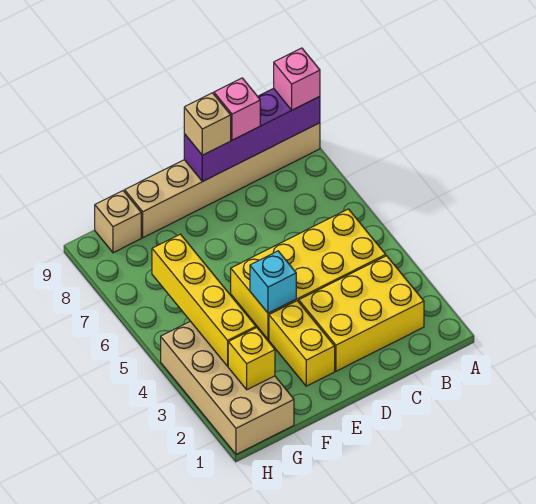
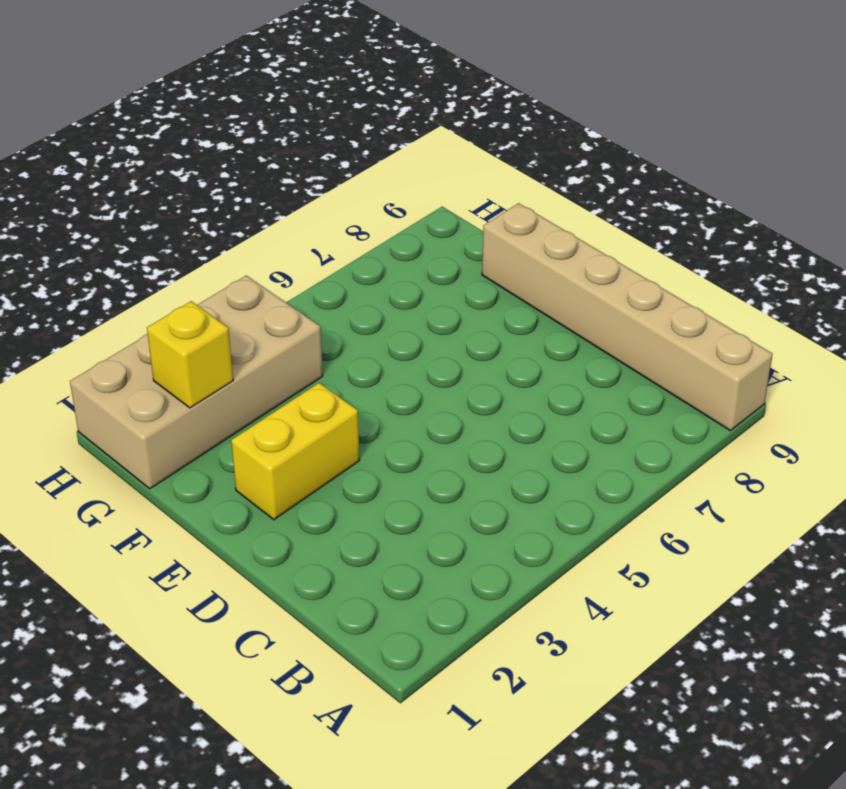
none -> yellow 2x3 brick [299,256,424,371]
none -> yellow 2x4 brick [231,209,386,339]
none -> tan 1x1 brick [95,191,141,253]

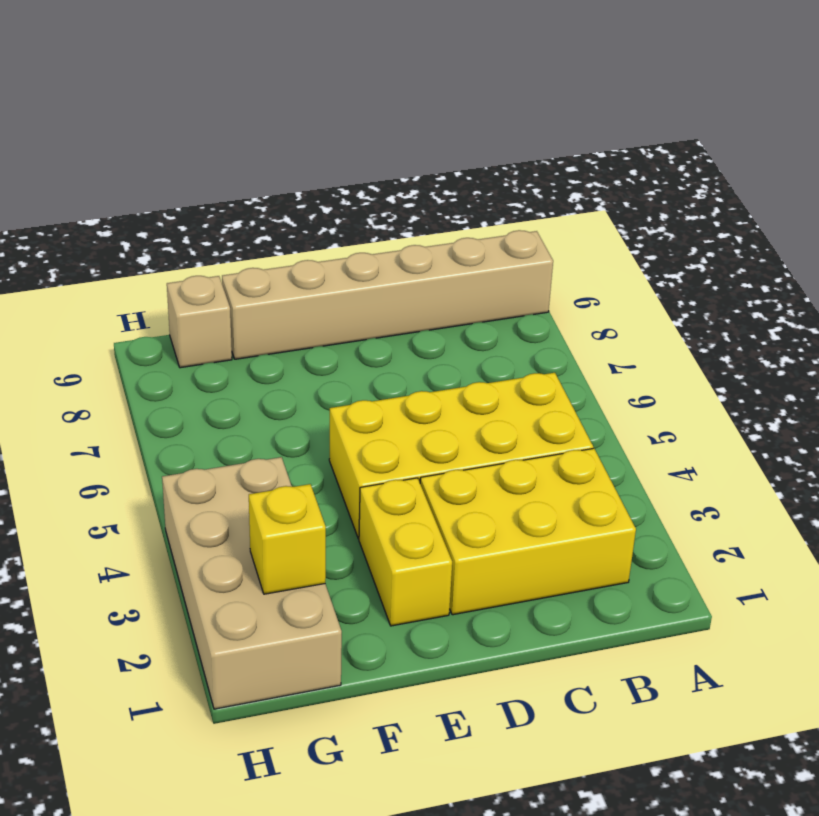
none -> purple 1x4 brick [184,88,320,181]
none -> cyan 1x1 brick [250,251,296,313]
none -> yellow 1x4 brick [152,234,256,366]

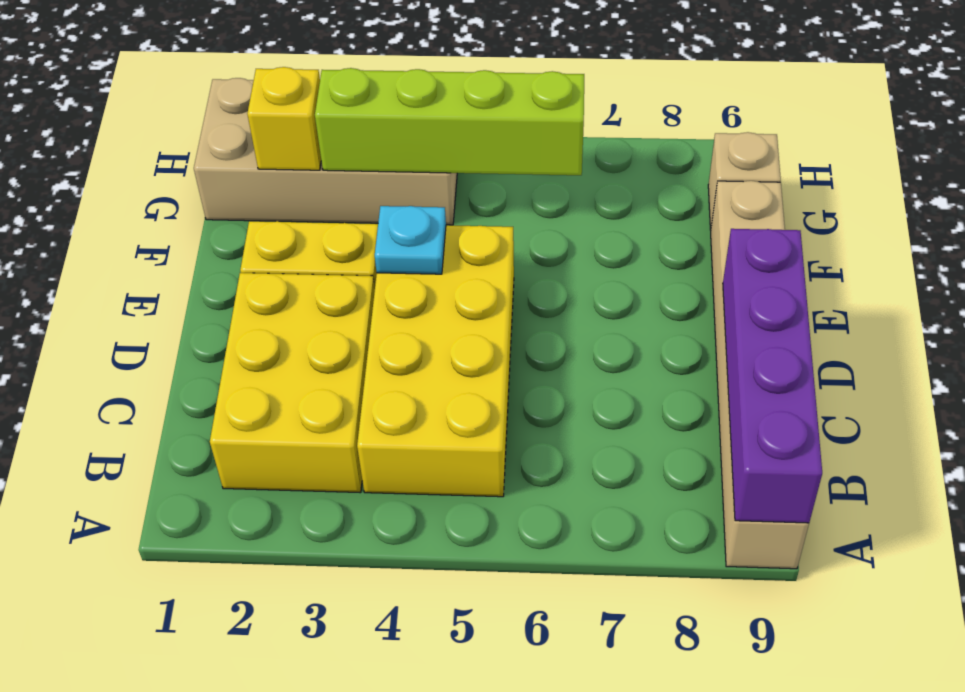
cyan 1x1 plate [375,206,446,274] -> cyan 1x1 brick [250,251,296,313]
lime 1x4 brick [315,68,584,175] -> yellow 1x4 brick [152,234,256,366]
none -> pink 1x1 brick [274,48,320,110]
none -> pink 1x1 brick [214,78,260,140]
none -> tan 1x1 brick [184,93,231,155]

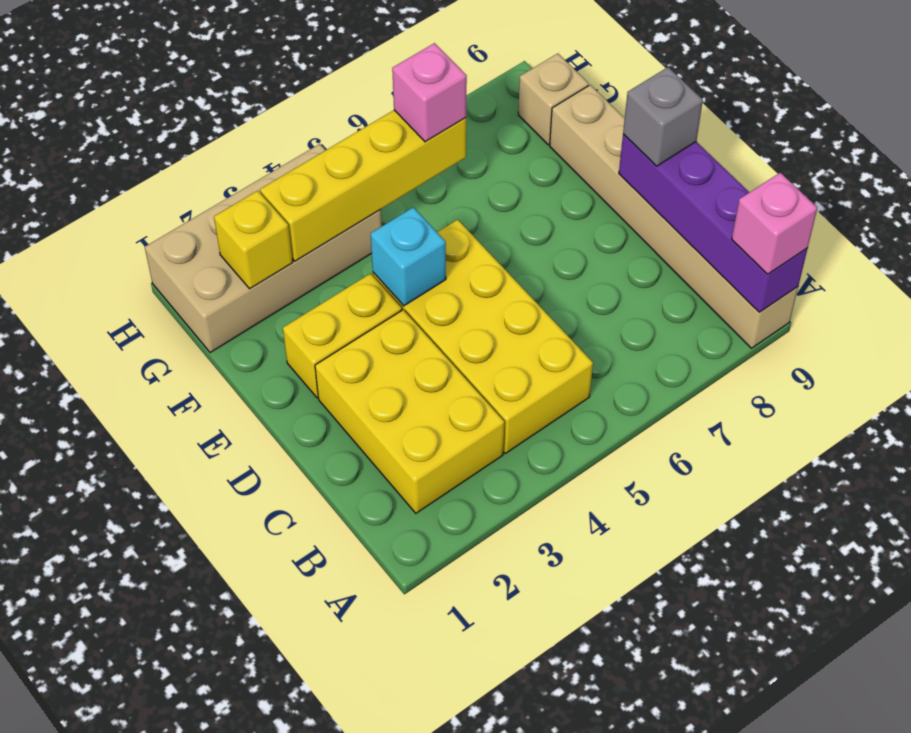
grey 1x1 brick [623,67,703,166] -> tan 1x1 brick [184,93,231,155]
pink 1x1 brick [392,43,467,142] -> pink 1x1 brick moved to [214,78,260,140]

